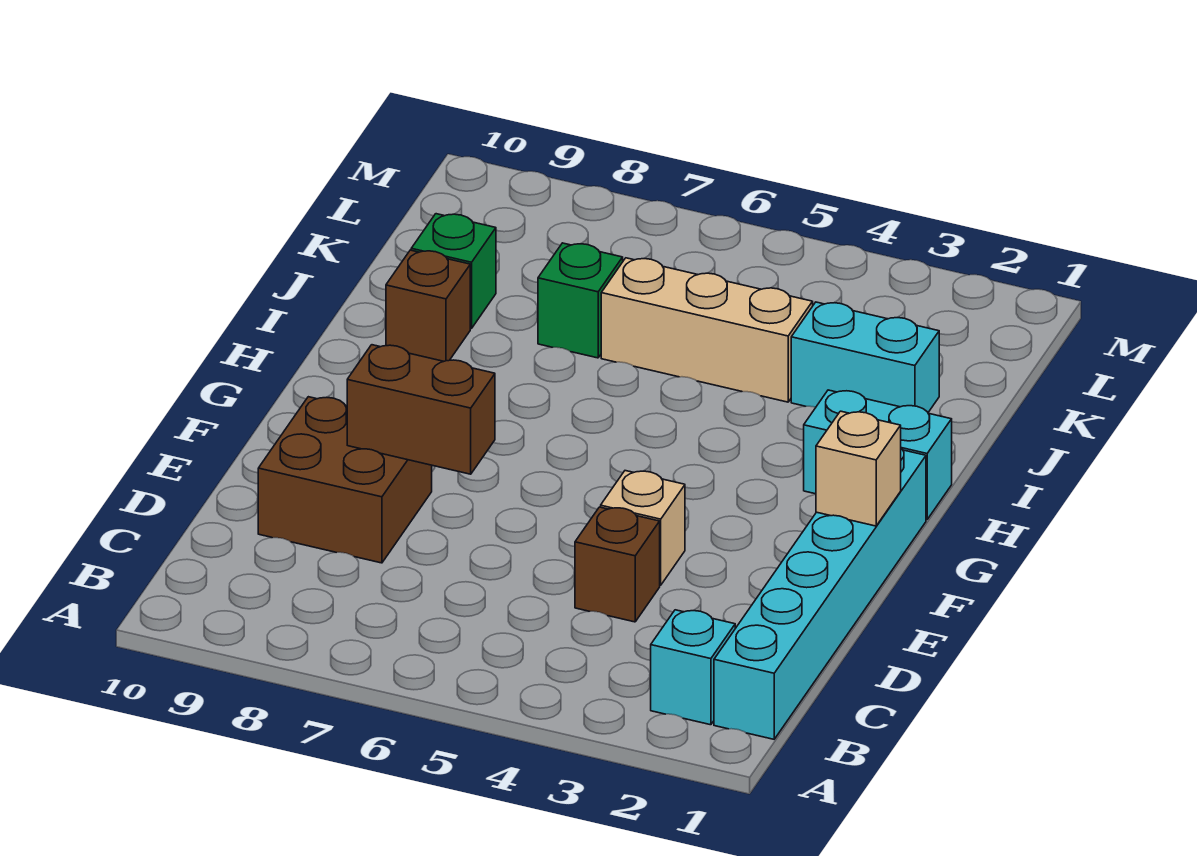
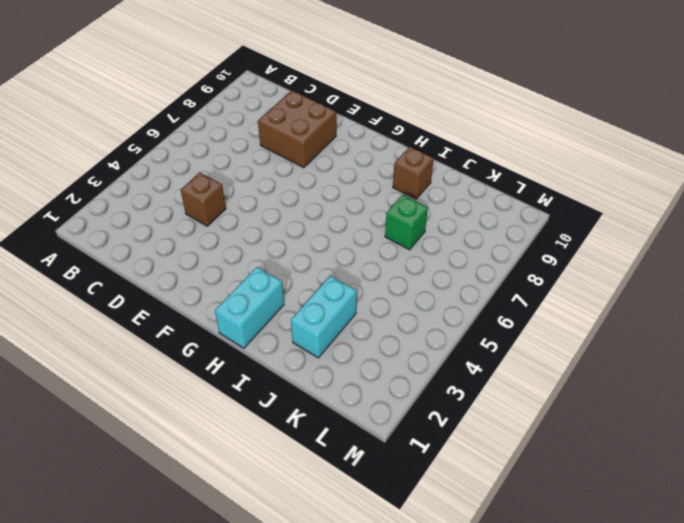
none -> cyan 1x6 brick [714,448,926,739]
none -> cyan 1x1 brick [651,610,735,725]
none -> tan 1x1 brick [601,471,685,585]

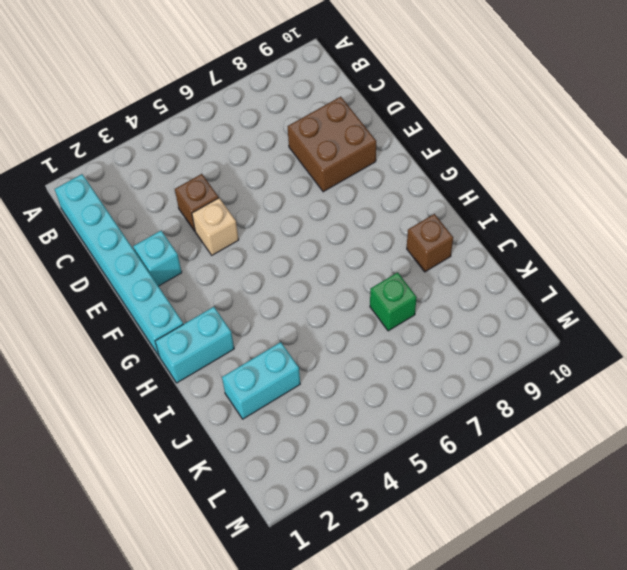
cyan 1x1 brick [133,231,182,286] -> cyan 1x1 brick moved to [651,610,735,725]
none -> tan 1x3 brick [601,258,813,402]
none -> green 1x1 brick [411,214,496,328]
none -> brown 1x2 brick [347,345,495,474]

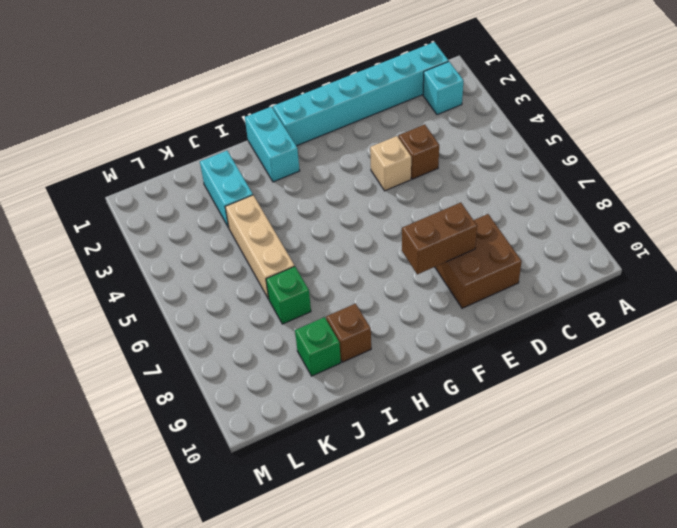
brown 1x2 brick [402,203,477,274] -> brown 1x2 brick turned to [347,345,495,474]
none -> tan 1x1 brick [816,411,901,526]

